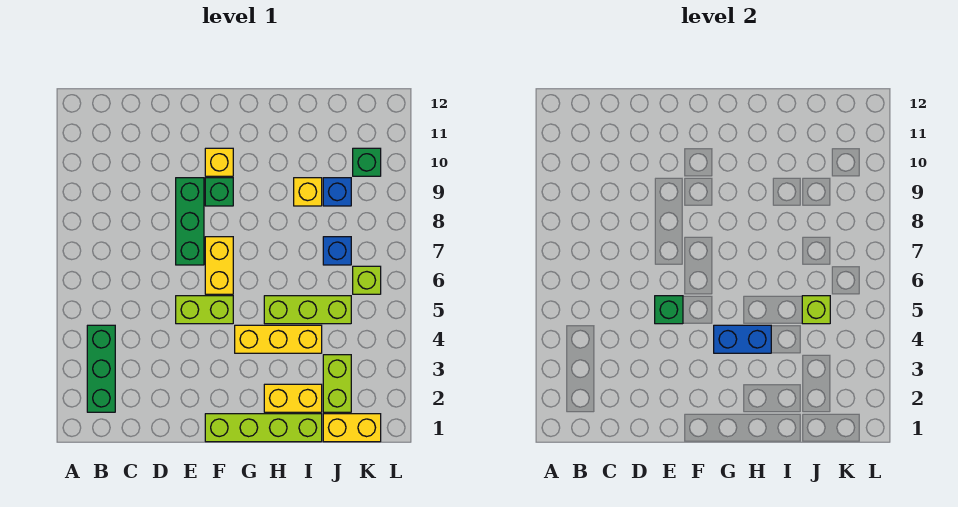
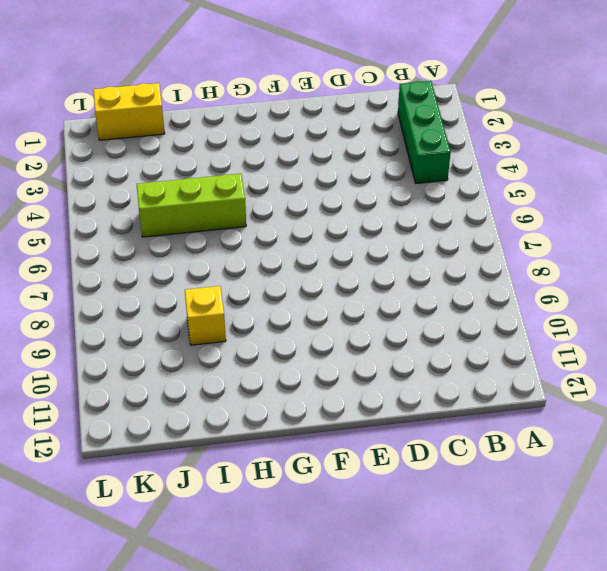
none -> lime 1x2 brick [176,296,233,324]
none -> green 1x3 brick [176,178,204,265]
none -> lime 1x4 brick [205,414,322,442]

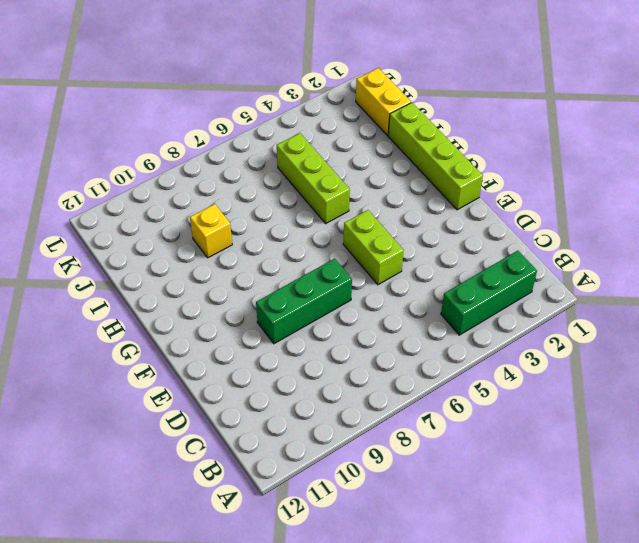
none -> yellow 1x2 brick [205,237,233,294]
none -> green 1x1 brick [205,178,233,206]
none -> yellow 1x1 brick [205,148,233,176]

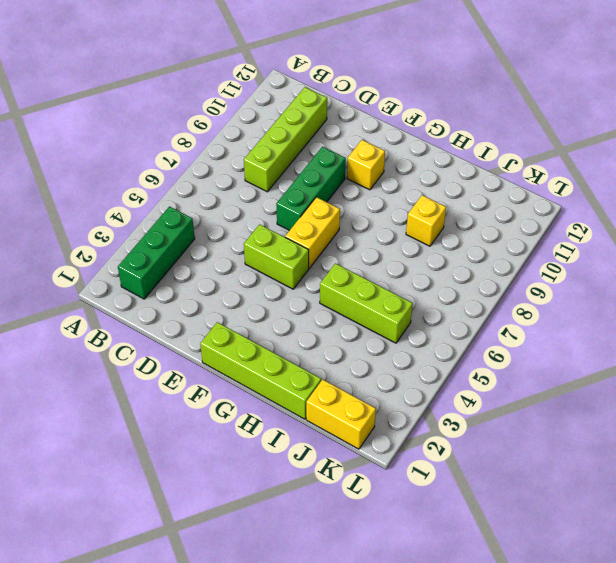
lime 1x4 brick [244,87,327,192] -> none
none -> green 1x1 brick [205,178,233,206]
none -> yellow 1x3 brick [235,325,322,353]
none -> yellow 1x2 brick [264,384,322,412]

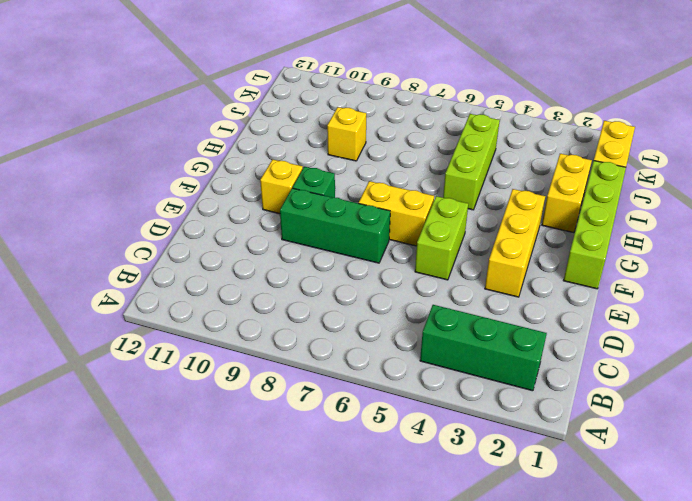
yellow 1x3 brick [485,189,545,297] -> yellow 1x3 brick moved to [235,325,322,353]
none -> lime 1x2 brick [323,355,351,412]
none -> blue 1x1 brick [323,237,351,265]
none -> blue 1x1 brick [323,178,351,206]

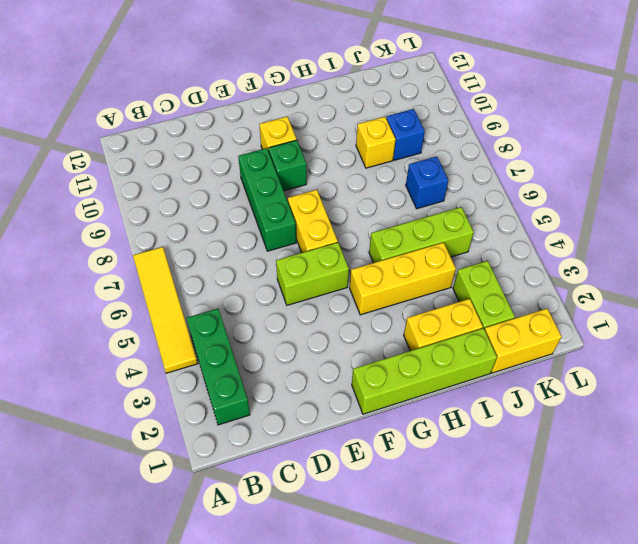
yellow 1x4 tile [133,247,198,373] -> none
none -> lime 1x1 brick [353,266,381,294]
none -> green 1x1 brick [353,148,381,176]
none -> green 1x1 brick [655,296,683,324]

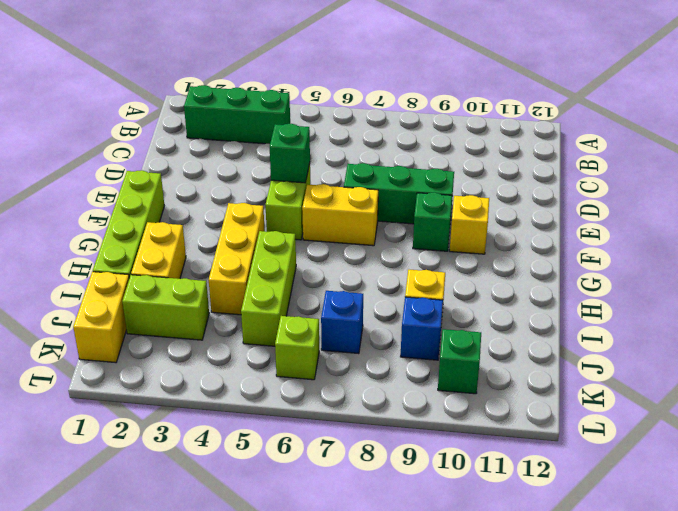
none -> blue 1x2 brick [714,325,771,353]
none -> lime 1x1 brick [802,296,830,324]

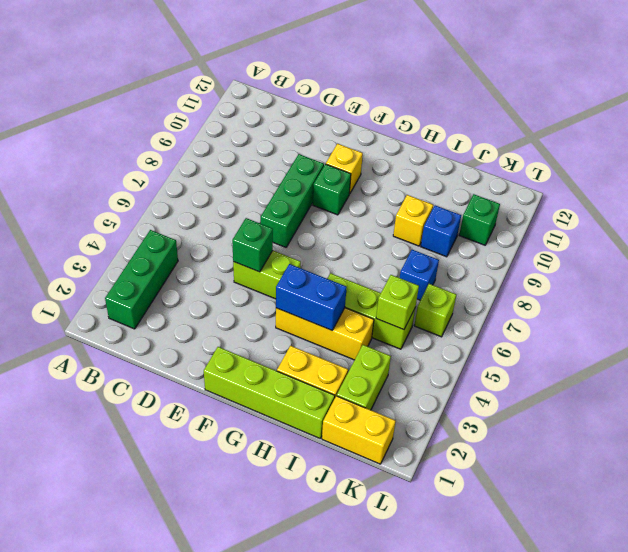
none -> yellow 1x2 brick [205,237,233,294]

